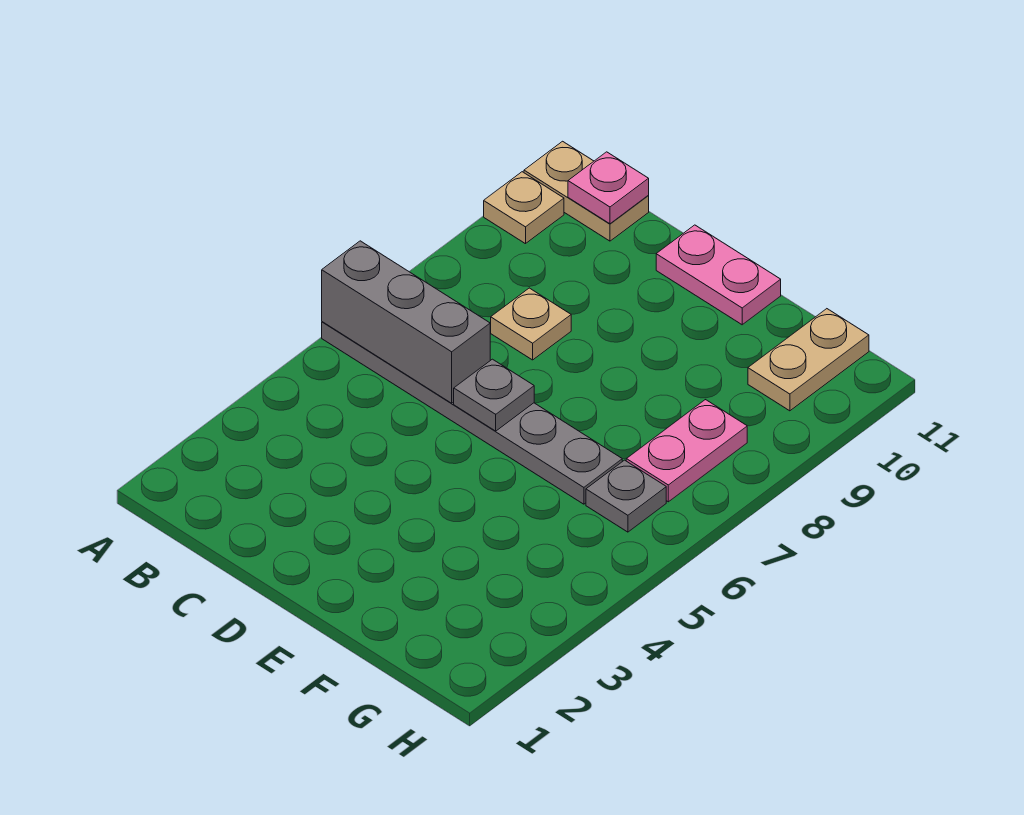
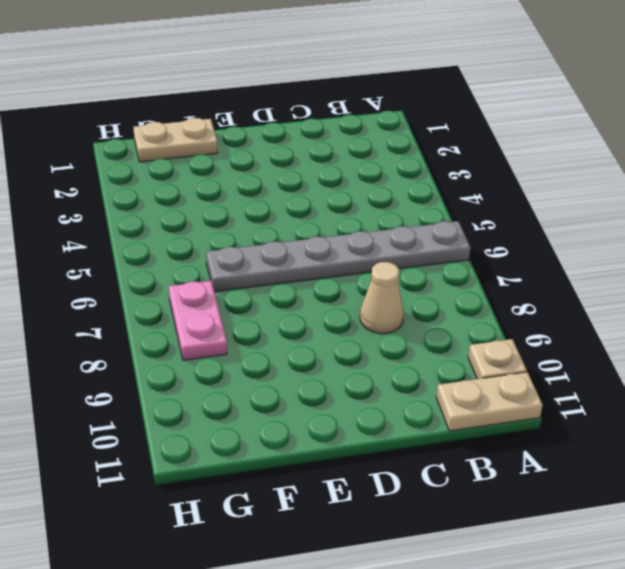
tan 1x1 cone [360,262,404,334] -> tan 1x1 plate [491,288,571,360]
tan 1x2 plate [134,118,218,162] -> tan 1x2 plate turned to [748,309,869,411]
none -> pink 1x2 plate [656,225,781,325]
none -> grey 1x1 plate [586,460,666,532]

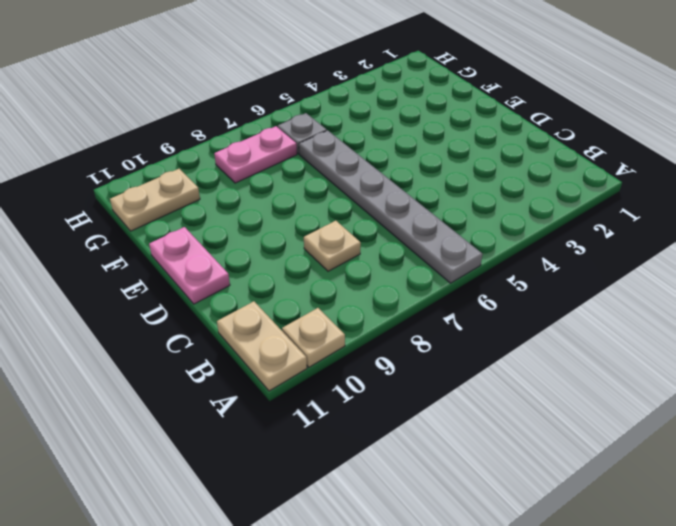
none -> grey 1x3 brick [322,241,490,403]
none -> pink 1x1 plate [568,152,649,224]

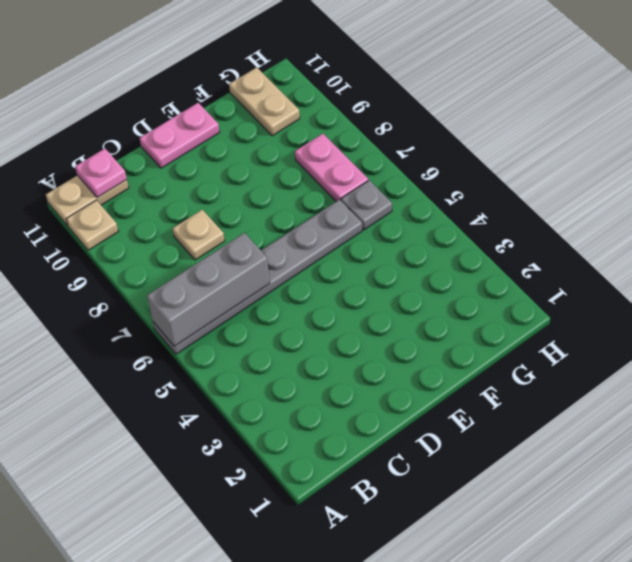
none -> grey 1x1 plate [454,359,534,431]

